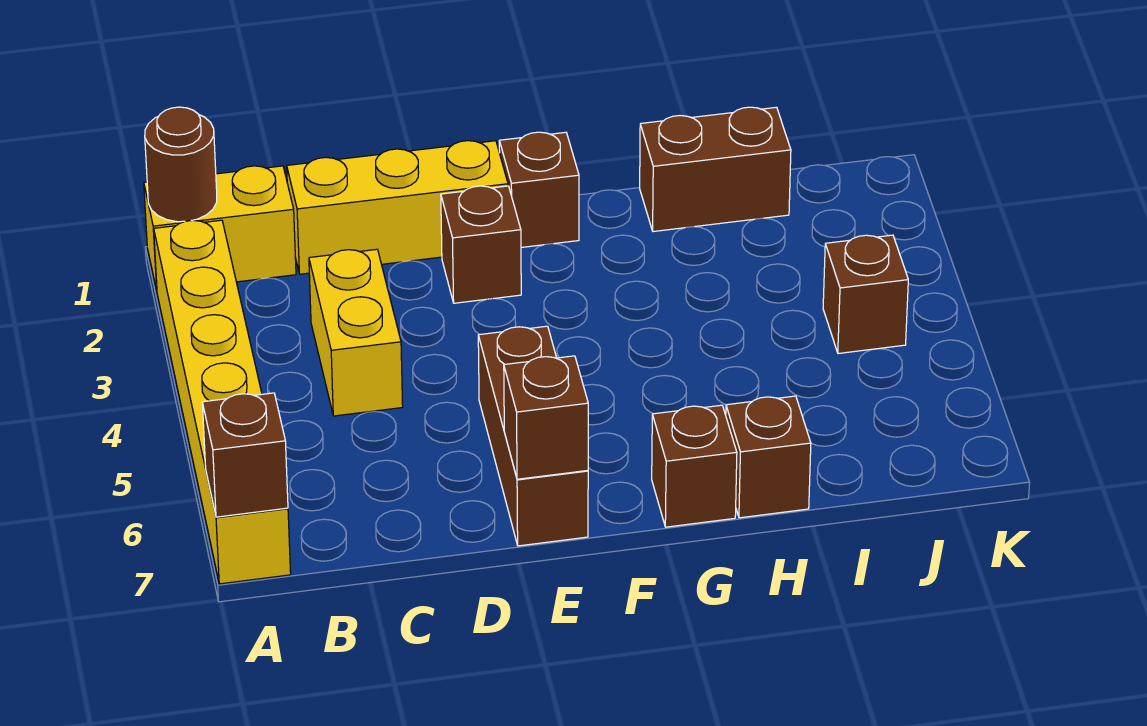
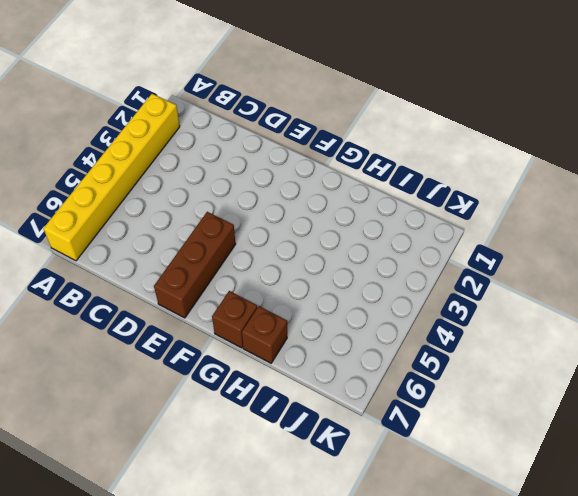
none -> yellow 1x2 brick [144,166,296,290]
none -> yellow 1x3 brick [287,141,508,274]
none -> yellow 1x2 brick [309,249,403,416]

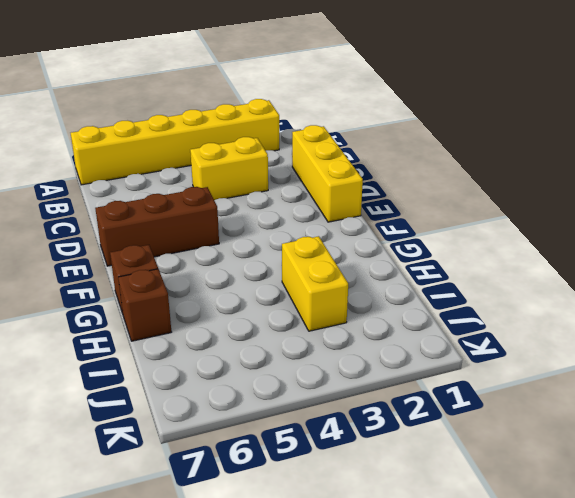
yellow 1x2 brick [282,236,348,331] -> yellow 1x2 brick moved to [144,166,296,290]
none -> brown 1x1 brick [441,186,521,303]
none -> brown 1x1 brick [499,132,579,247]
none -> brown 1x2 brick [640,107,791,232]

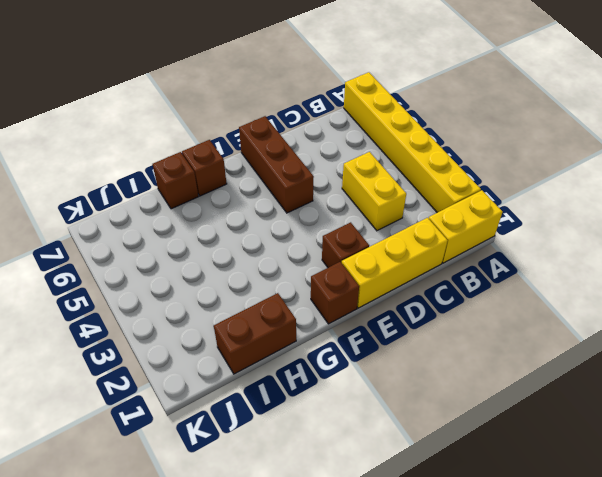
none -> brown 1x1 brick [823,235,908,354]
none -> brown 1x1 round brick [145,107,217,222]
none -> brown 1x1 brick [202,393,288,517]

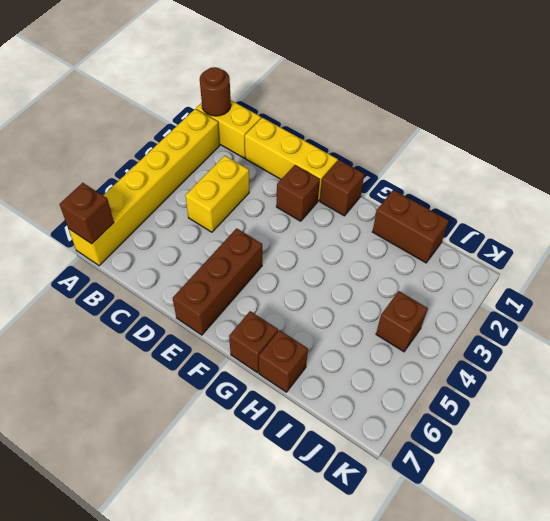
none -> brown 1x1 brick [504,356,588,479]

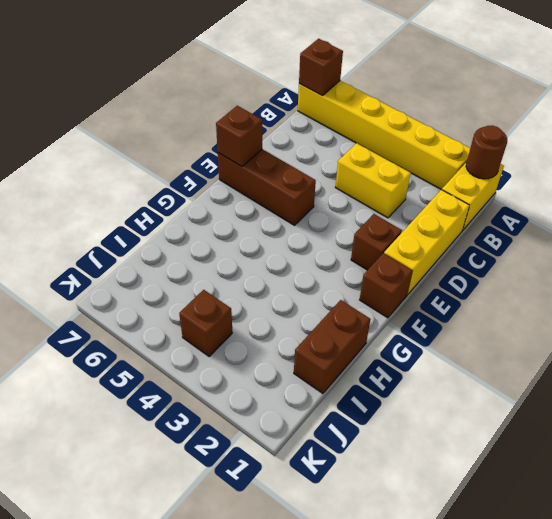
none -> brown 1x1 brick [652,405,737,527]
none -> brown 1x1 brick [726,396,811,518]

